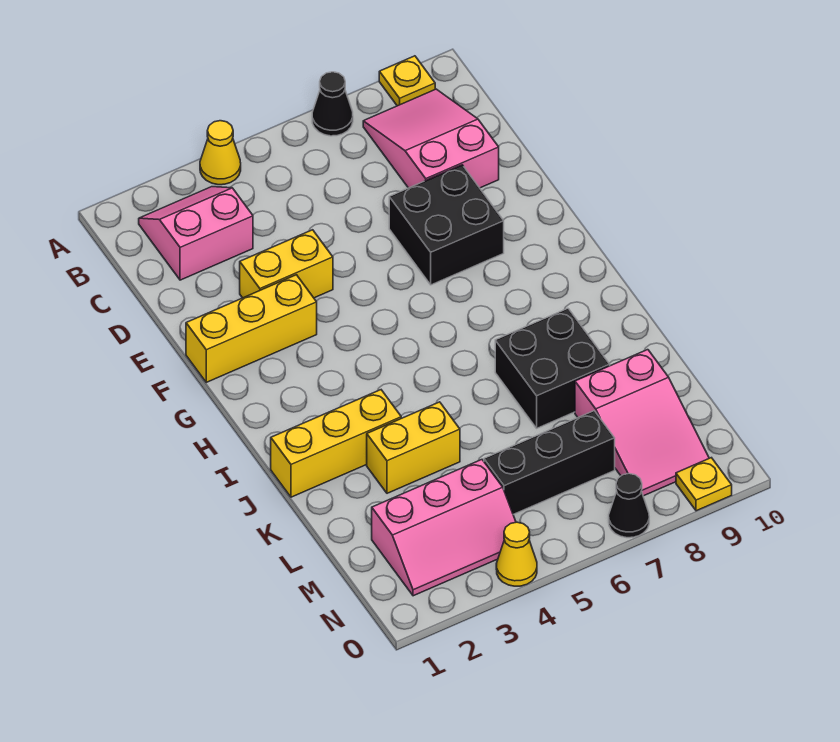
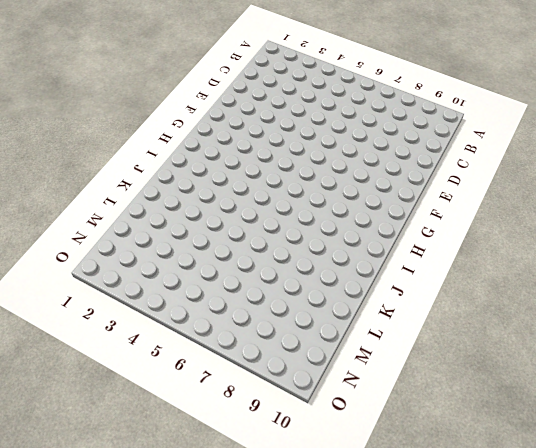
none -> yellow 1x1 cone [200,121,241,185]
none -> black 1x1 cone [312,72,353,136]
none -> yellow 1x1 plate [379,56,435,106]

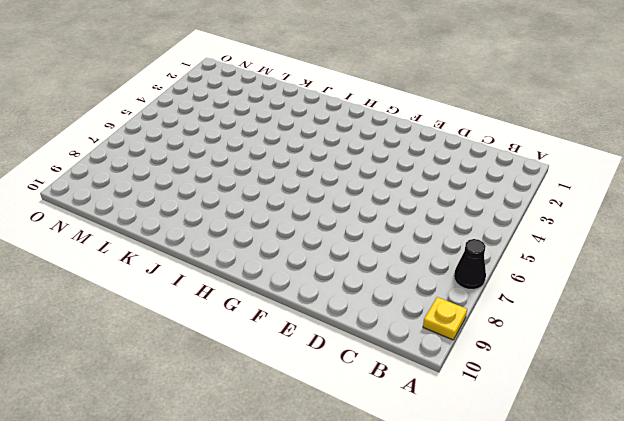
none -> yellow 1x1 cone [200,121,241,185]
none -> pink 2x2 slope [139,187,253,280]
none -> pink 2x3 slope [363,89,499,188]

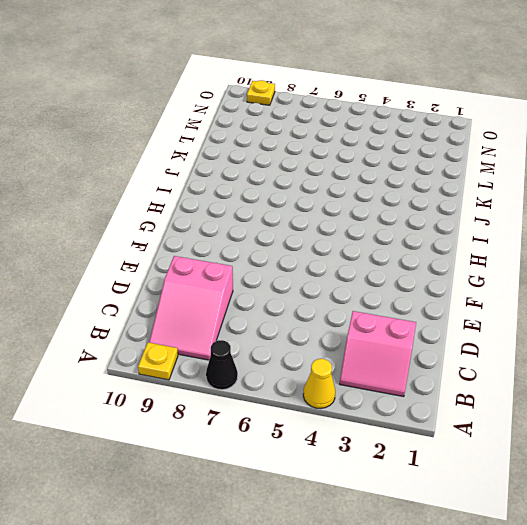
none -> yellow 1x2 brick [240,230,333,298]
none -> black 2x2 brick [389,165,504,285]
none -> yellow 1x3 brick [186,275,317,382]

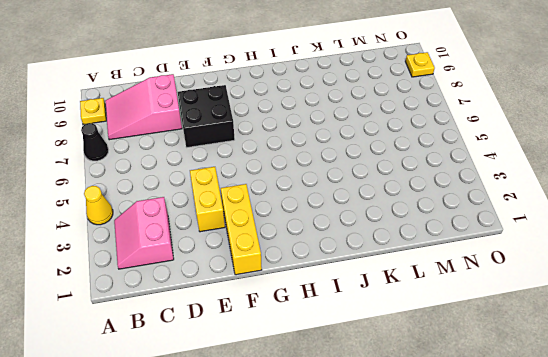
none -> yellow 1x3 brick [271,390,401,497]
none -> black 2x2 brick [495,308,610,428]
none -> yellow 1x2 brick [367,402,460,493]

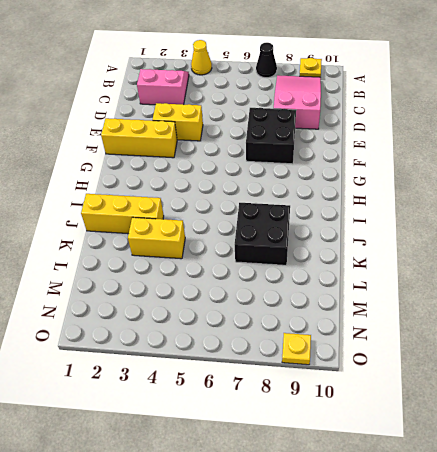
none -> pink 2x3 slope [575,350,709,496]
none -> pink 2x3 slope [372,460,516,596]
none -> black 1x3 brick [484,411,615,514]

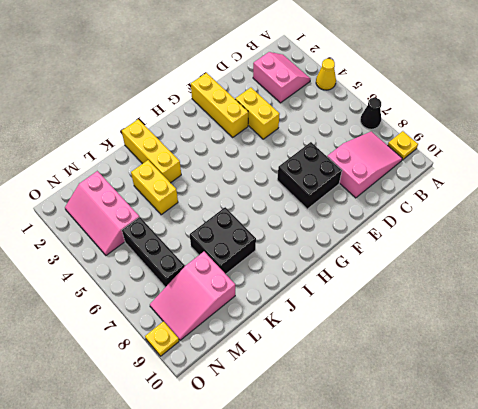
none -> yellow 1x1 cone [496,522,537,586]
none -> black 1x1 cone [609,474,649,538]

